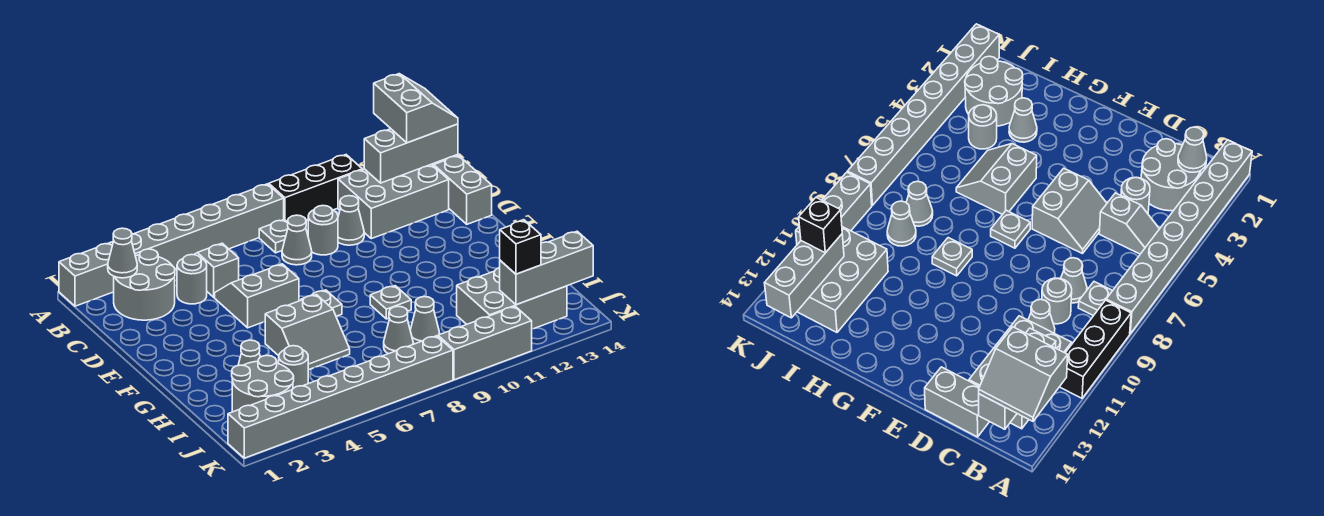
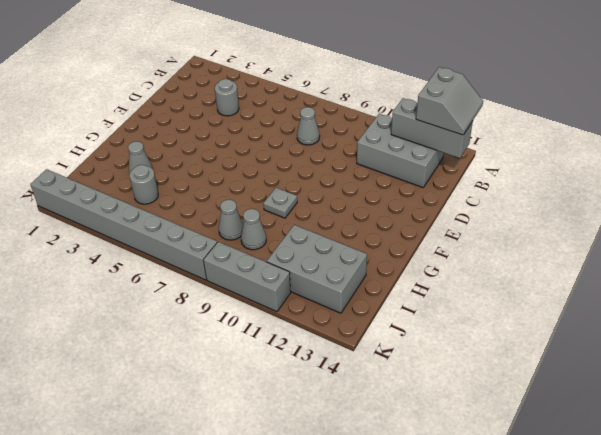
none -> grey 1x8 brick [59,184,284,306]
none -> black 1x3 brick [269,155,362,222]
none -> grey 2x2 round brick [114,249,175,320]

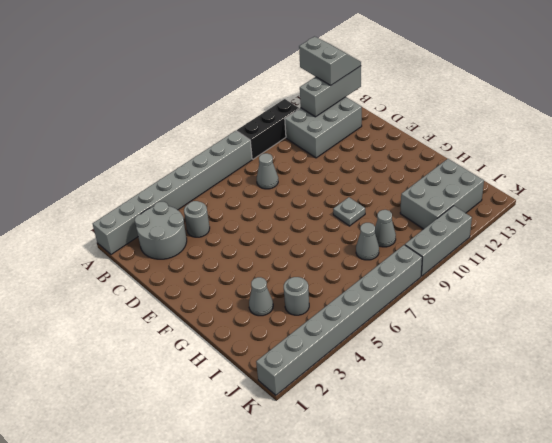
none -> grey 1x2 slope [194,243,239,297]
none -> grey 1x1 plate [259,219,288,253]
none -> grey 1x1 round brick [308,206,338,255]

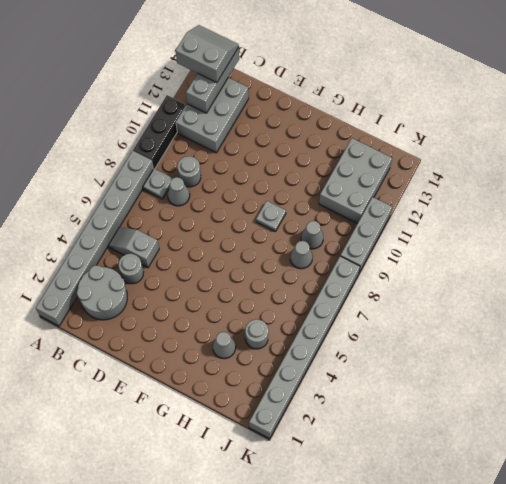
none -> grey 1x1 cone [338,196,364,245]
none -> grey 1x2 brick [434,155,492,224]
none -> grey 2x2 slope [215,264,299,328]

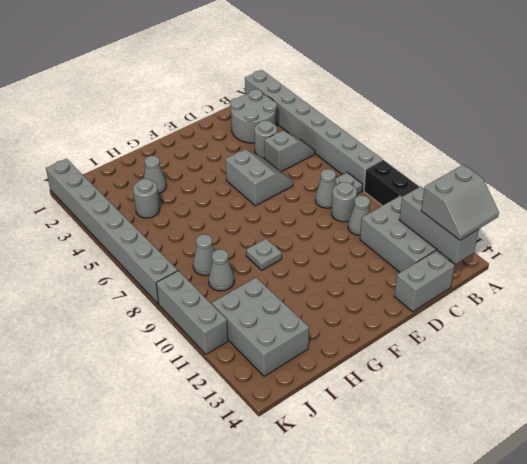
none -> grey 1x1 plate [301,290,342,316]
none -> grey 2x2 slope [265,295,350,370]
none -> grey 2x2 round brick [232,355,294,412]

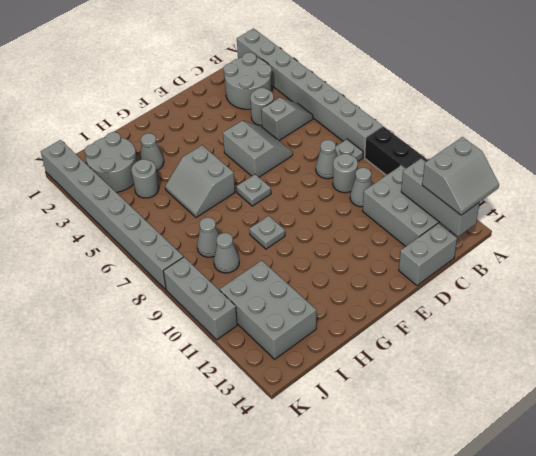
none -> grey 1x1 cone [108,228,137,278]
none -> grey 1x3 brick [500,231,593,305]
none -> black 1x1 brick [500,220,541,274]

